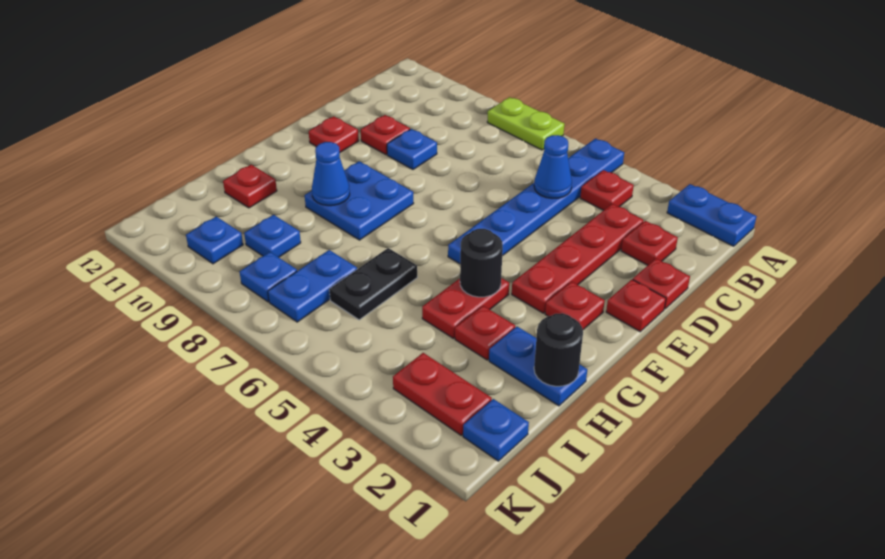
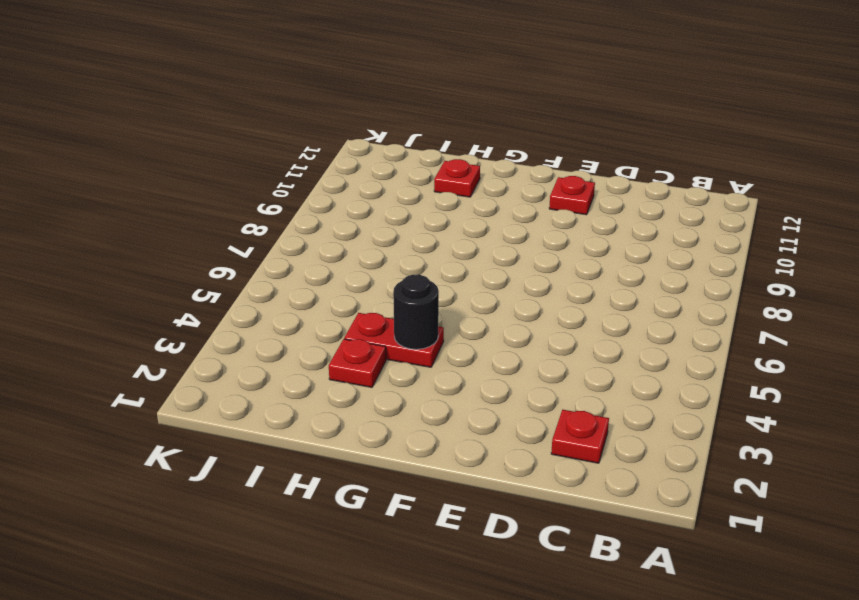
none -> blue 1x2 plate [667,184,757,246]
none -> blue 1x6 plate [448,139,624,264]
none -> lime 1x2 plate [487,97,564,150]

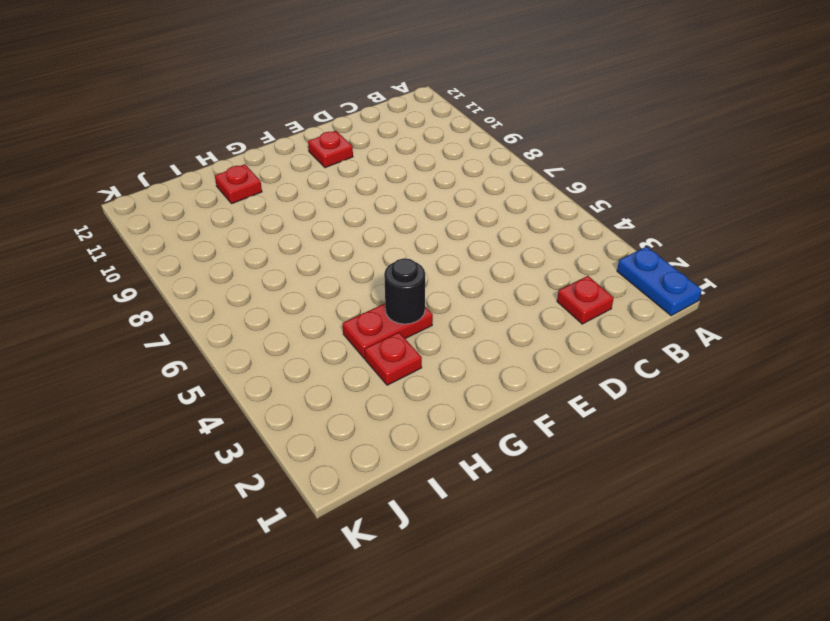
none -> blue 1x6 plate [448,139,624,264]
none -> lime 1x2 plate [487,97,564,150]
none -> red 1x1 plate [580,170,634,210]

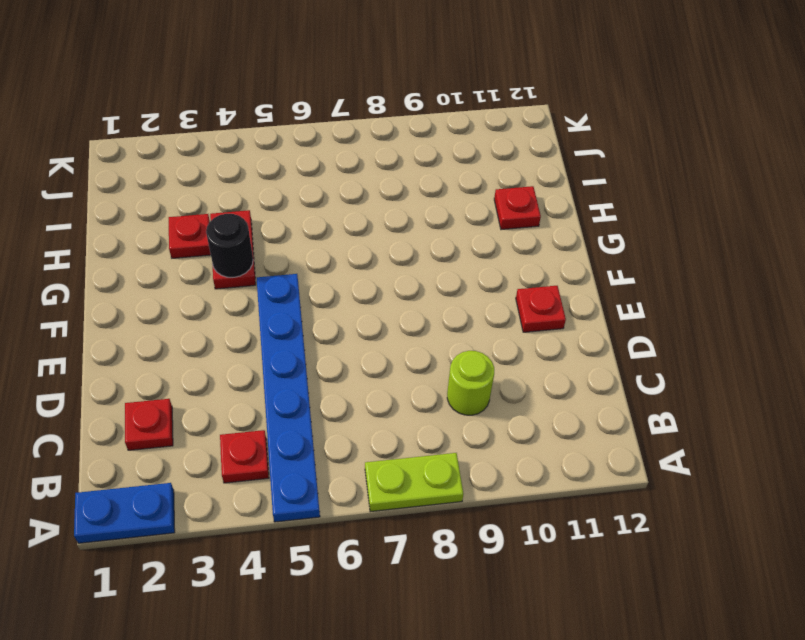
lime 1x1 round brick [447,351,494,415] -> none
none -> red 1x4 plate [512,204,644,313]
none -> red 1x1 plate [633,258,690,309]
none -> blue 1x1 plate [387,129,437,169]

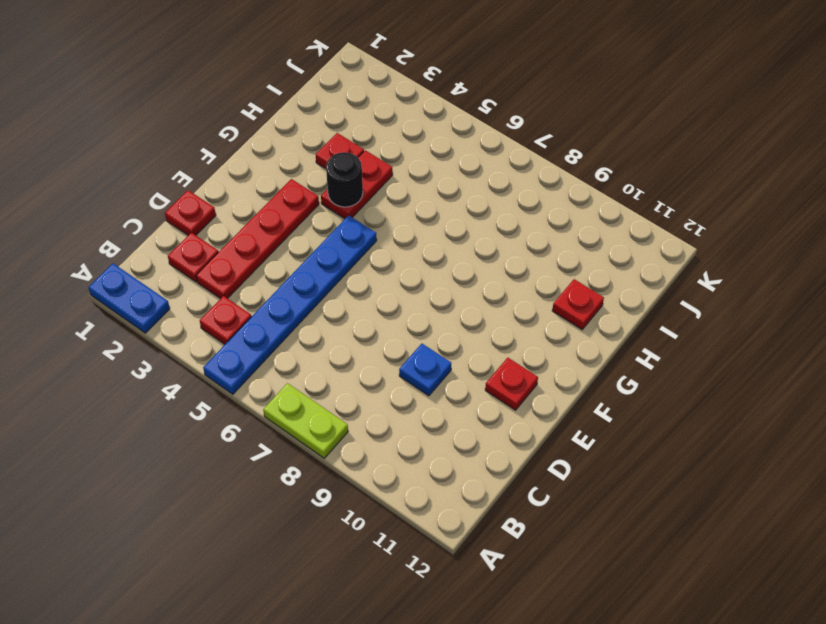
none -> red 1x1 plate [361,115,410,155]
none -> red 1x1 plate [606,280,666,332]
none -> red 1x1 plate [545,282,605,330]

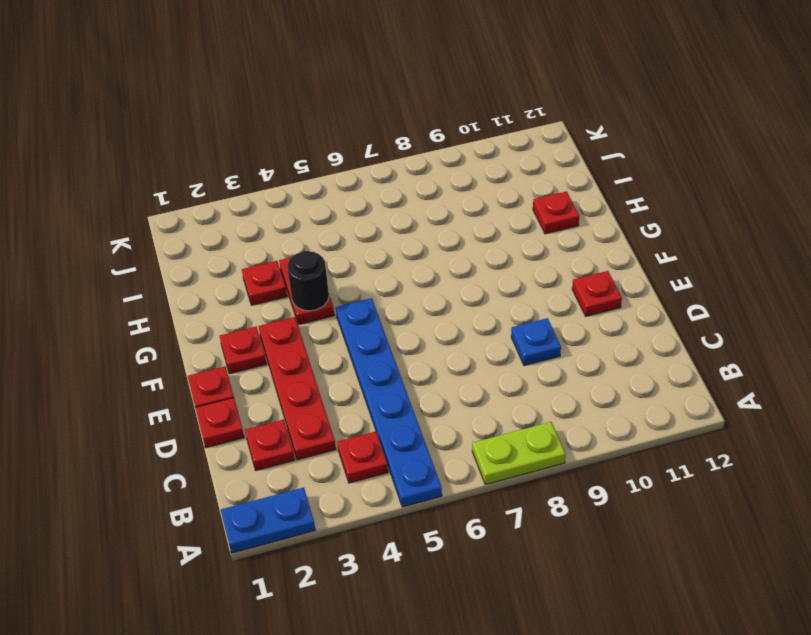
none -> red 1x1 plate [361,115,410,155]
none -> blue 2x2 plate [305,161,414,240]
none -> blue 1x2 plate [489,327,587,406]

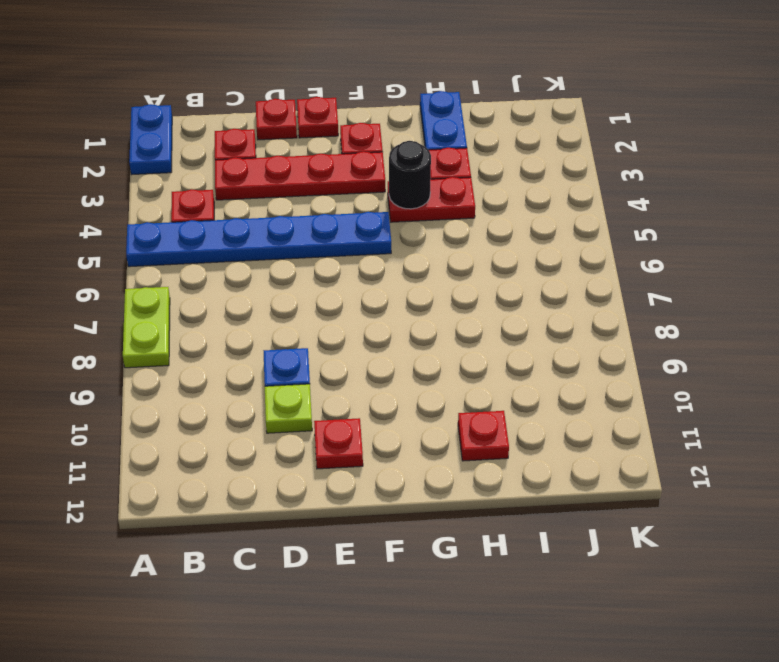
lime 1x1 plate [265,384,312,433] -> red 1x1 plate [361,115,410,155]
none -> blue 2x2 plate [305,161,414,240]
none -> black 1x2 plate [329,248,417,320]
none -> blue 1x2 plate [268,250,357,322]

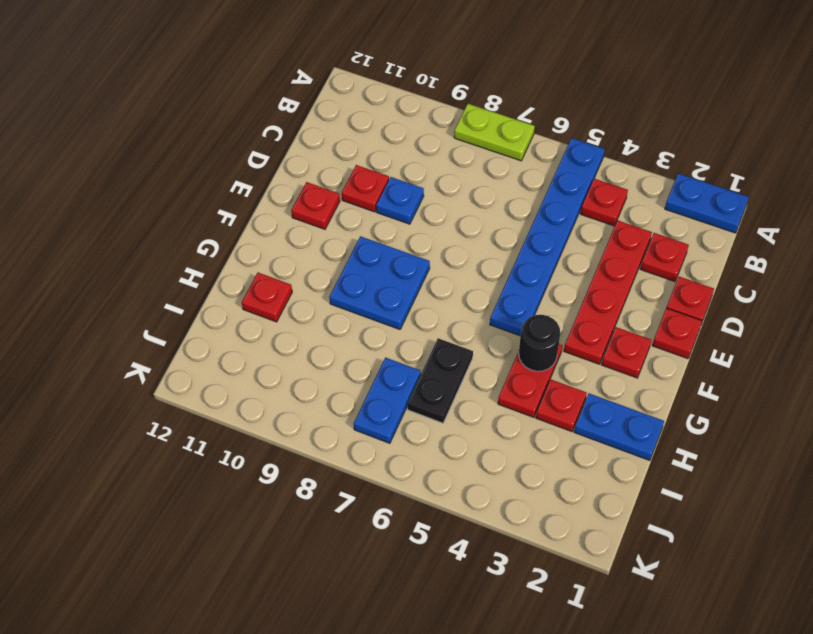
none -> blue 1x1 plate [244,215,301,257]
none -> blue 1x1 plate [463,399,529,461]
none -> red 1x2 plate [393,353,492,435]

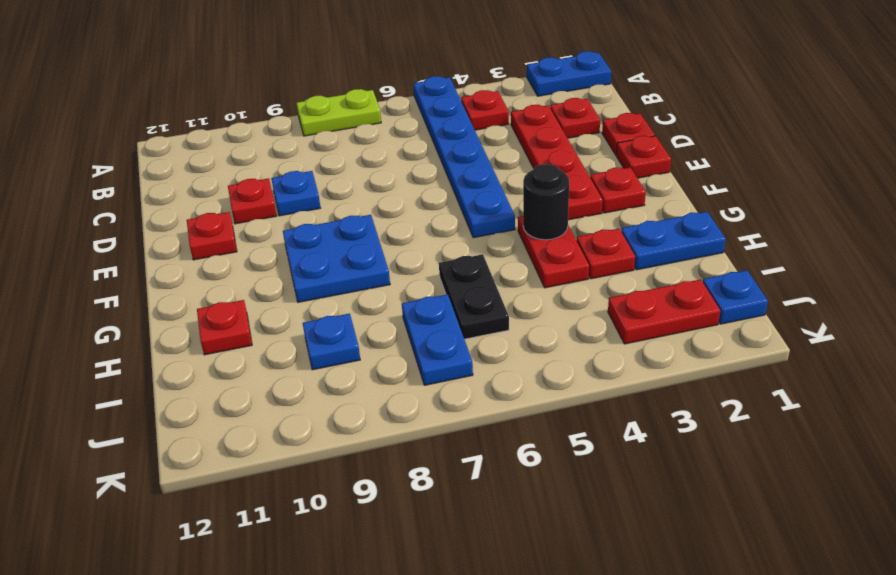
none -> blue 1x1 plate [240,252,297,302]
none -> blue 1x1 plate [186,217,243,264]
none -> blue 1x1 cone [534,135,572,198]

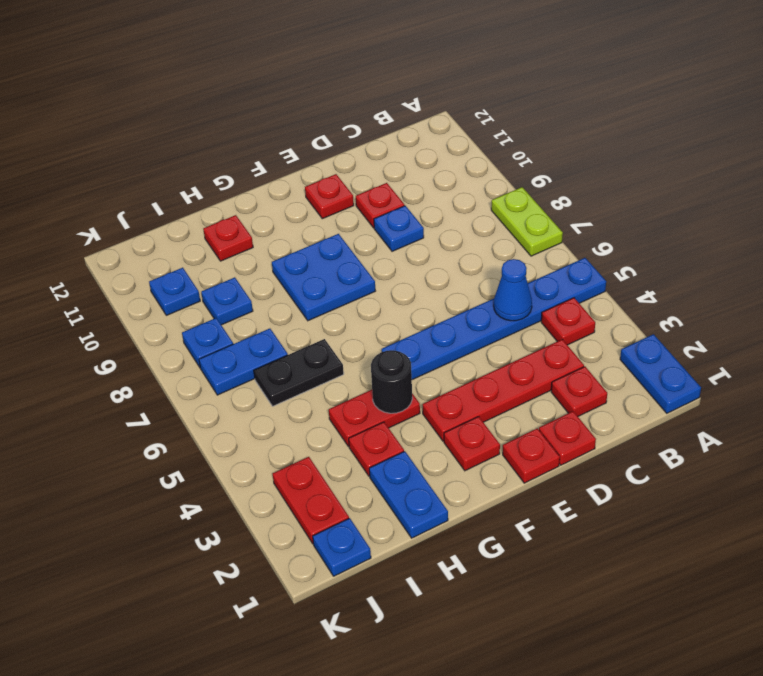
none -> blue 1x1 cone [312,142,350,206]
none -> black 1x1 round brick [534,313,583,386]

